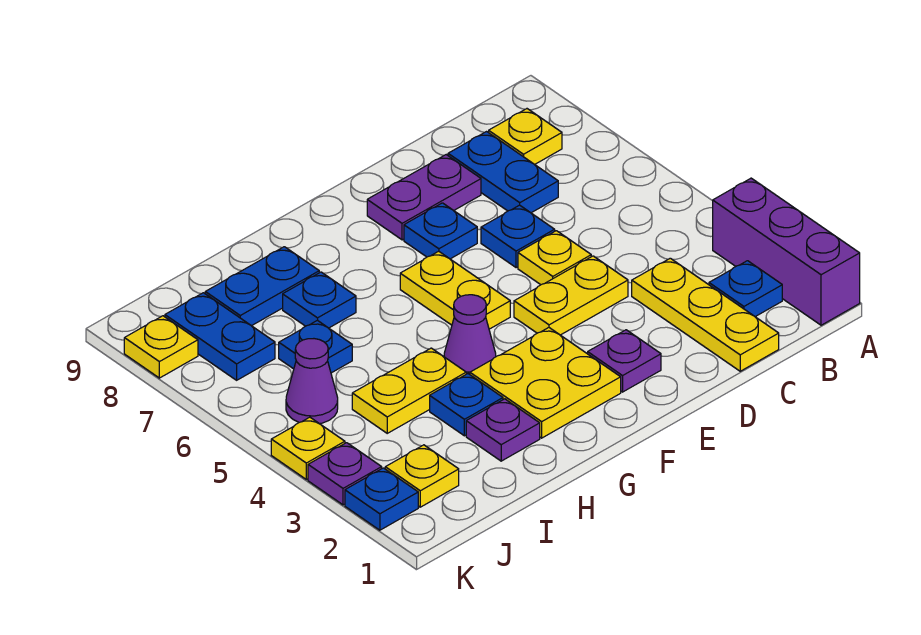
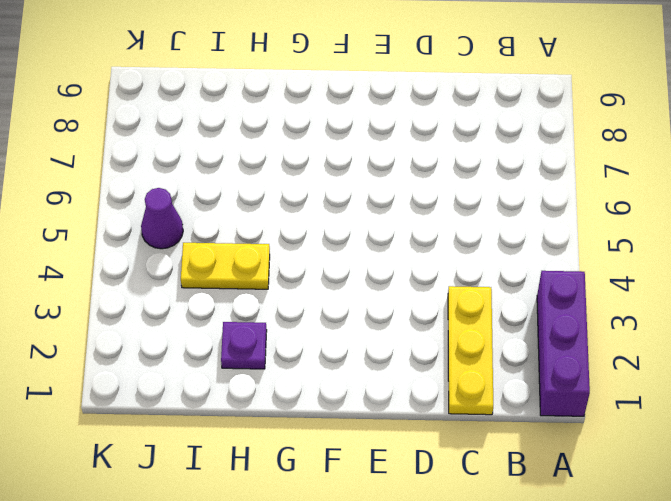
none -> blue 1x1 plate [709,261,782,317]
none -> yellow 1x1 plate [489,109,562,164]
none -> blue 1x2 plate [448,132,558,213]

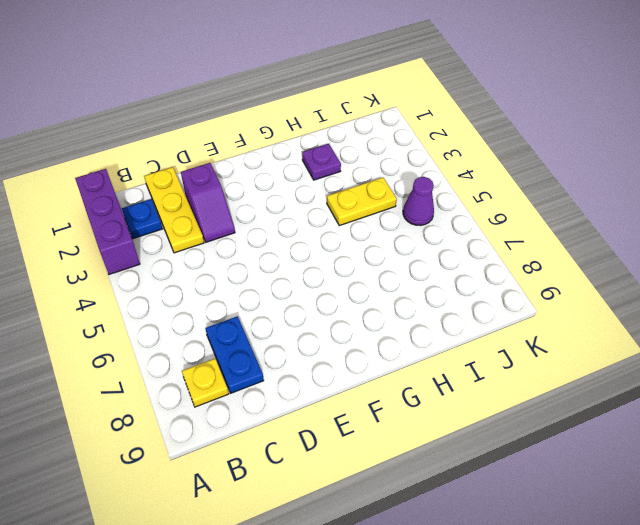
purple 1x2 slope [181,163,235,242] -> none
none -> yellow 1x2 plate [514,256,628,335]
none -> yellow 1x1 plate [518,231,591,285]
none -> blue 1x1 plate [481,205,555,268]

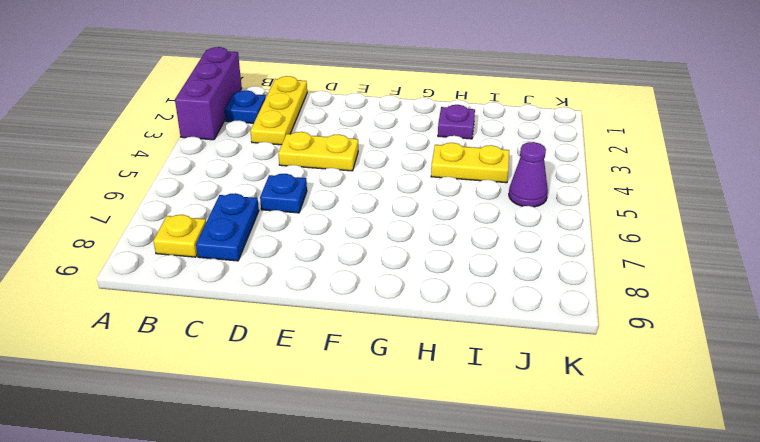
none -> yellow 1x1 plate [518,231,591,285]
none -> purple 1x2 plate [367,155,481,240]
none -> purple 1x1 plate [588,330,661,392]

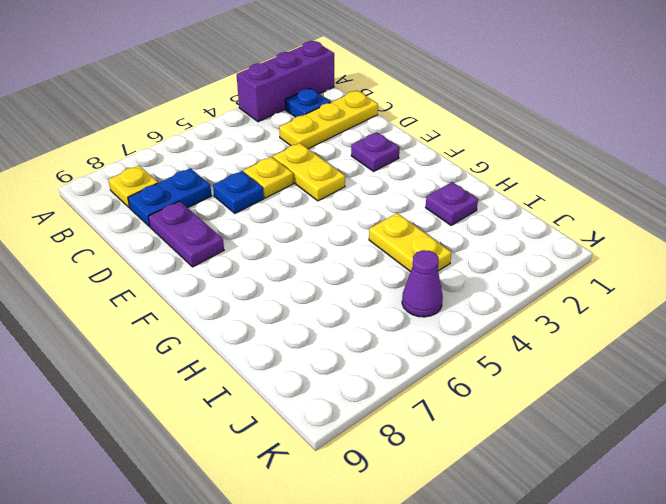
none -> blue 1x1 plate [404,203,477,259]
none -> yellow 2x2 plate [470,328,621,438]
none -> yellow 1x2 plate [400,251,510,329]

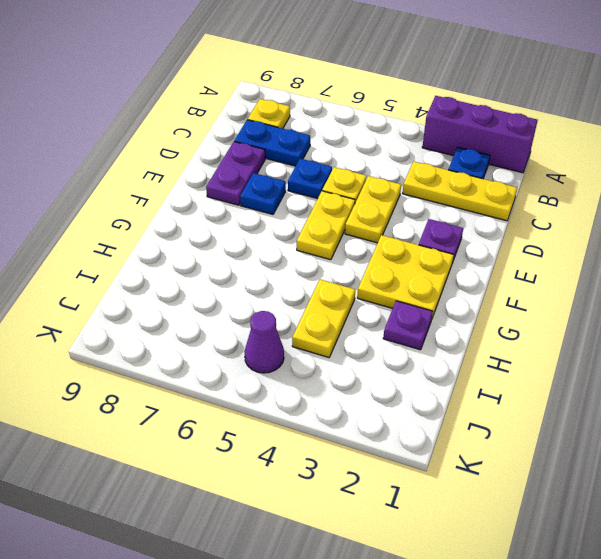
yellow 1x2 plate [297,191,355,260] -> yellow 1x2 plate turned to [400,251,510,329]
none -> purple 1x1 cone [444,295,496,374]
none -> blue 1x1 plate [430,374,503,436]
none -> blue 1x1 plate [283,272,356,328]

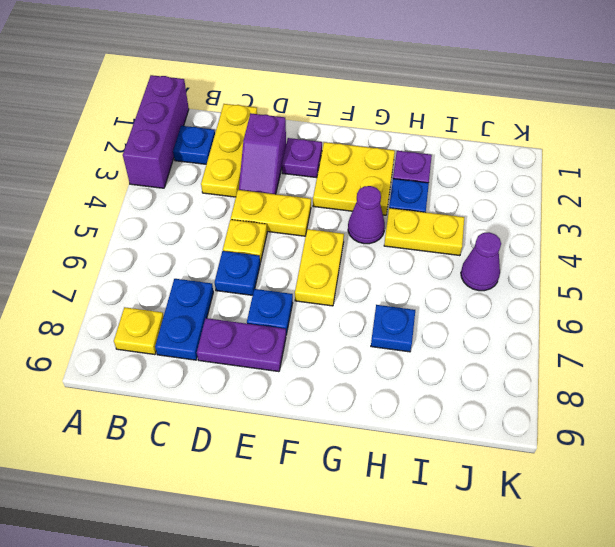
purple 1x2 slope [239,114,286,194] -> none
none -> blue 1x2 plate [205,247,319,326]
none -> blue 1x1 plate [279,320,352,373]
none -> yellow 1x1 plate [385,445,459,507]

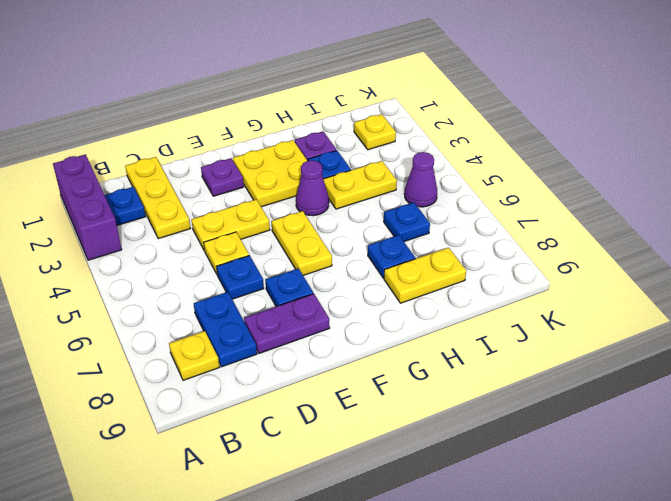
yellow 1x2 plate [384,248,466,303] -> blue 1x2 plate [205,247,319,326]
none -> blue 1x2 plate [165,293,275,380]
none -> blue 1x1 plate [345,468,418,530]
none -> purple 1x1 plate [308,443,382,505]

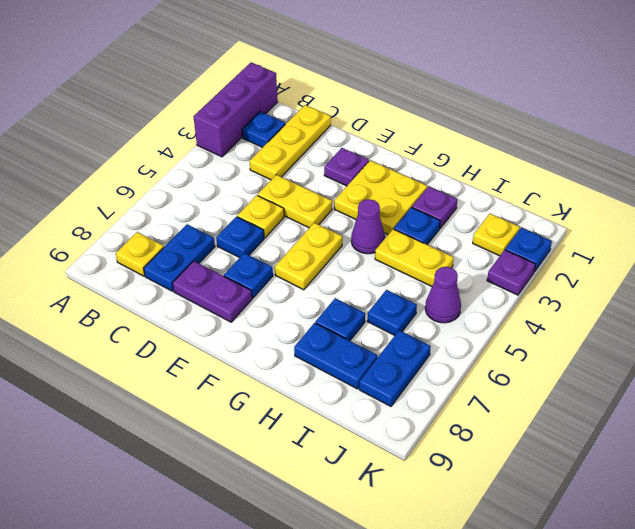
none -> yellow 1x1 plate [271,417,345,479]
none -> yellow 1x1 plate [124,316,198,378]

